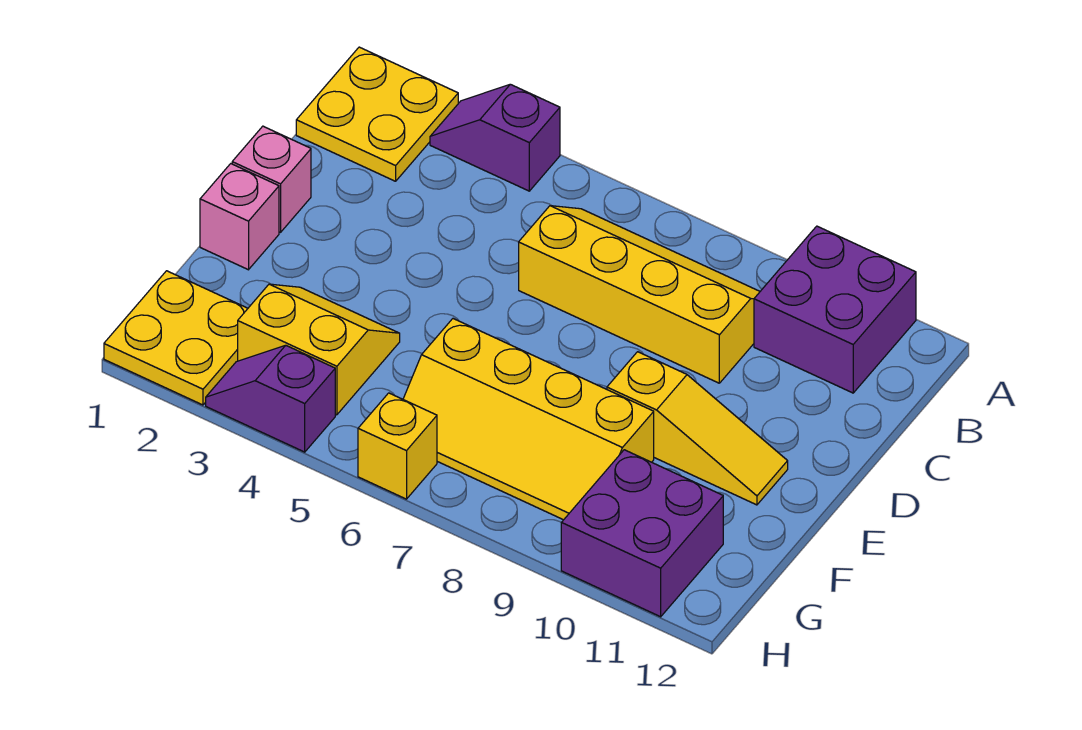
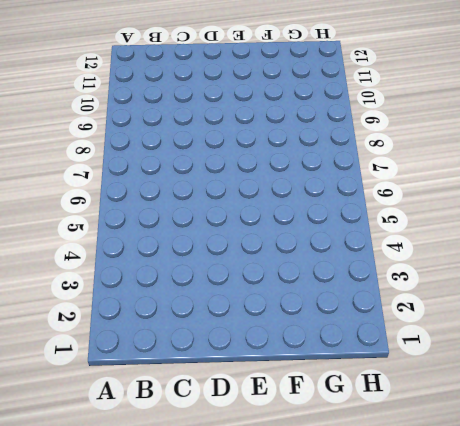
none -> yellow 2x2 plate [296,47,458,181]
none -> purple 1x2 slope [430,84,560,191]
none -> purple 2x2 brick [754,226,916,393]

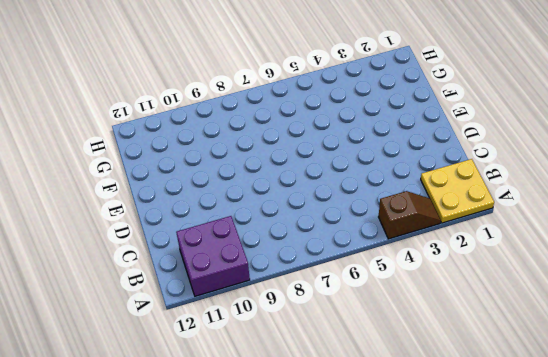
brown 1x2 slope [379,191,441,239] -> purple 1x2 slope [430,84,560,191]
none -> yellow 2x4 slope [519,206,760,383]
none -> pink 1x1 brick [232,126,311,232]
none -> pink 1x1 brick [200,164,279,270]

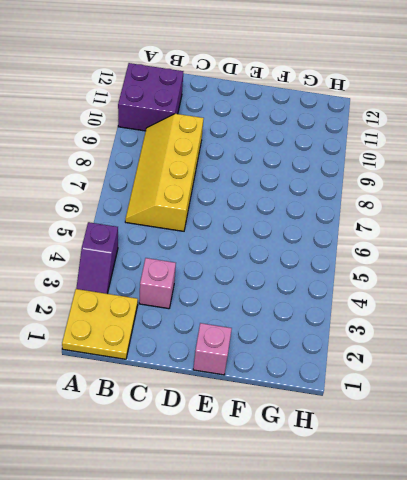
pink 1x1 brick [139,258,176,309] -> pink 1x1 brick moved to [232,126,311,232]
none -> yellow 1x3 slope [607,352,788,505]
none -> yellow 2x2 slope [238,284,400,415]
none -> yellow 2x4 slope [403,319,654,520]

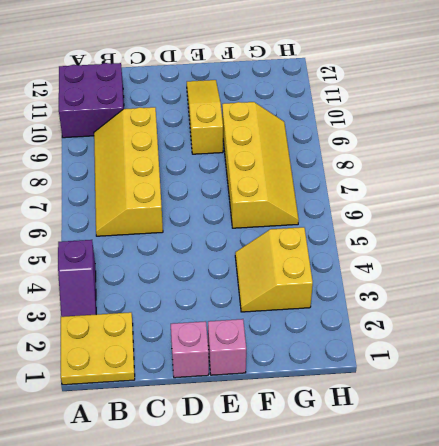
none -> yellow 2x2 plate [104,271,248,405]
none -> purple 2x2 brick [561,450,723,617]
none -> purple 1x2 slope [206,345,335,452]

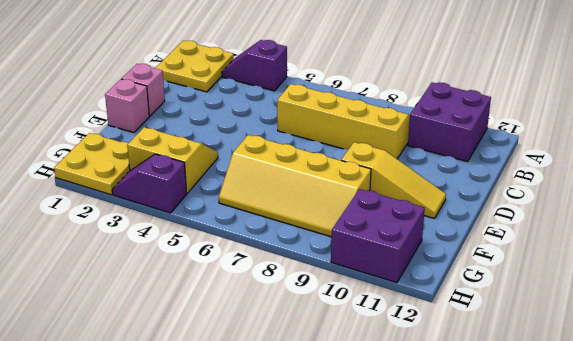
none -> yellow 1x1 brick [358,393,437,499]

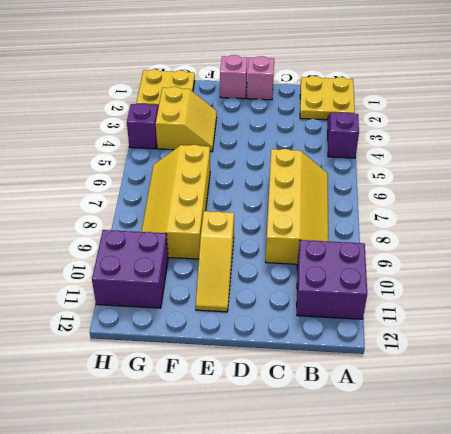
none -> yellow 1x1 brick [358,393,437,499]

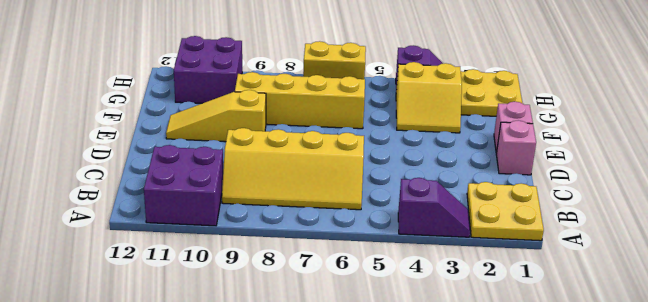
yellow 1x2 brick [303,41,366,79] -> yellow 1x1 brick [358,393,437,499]

